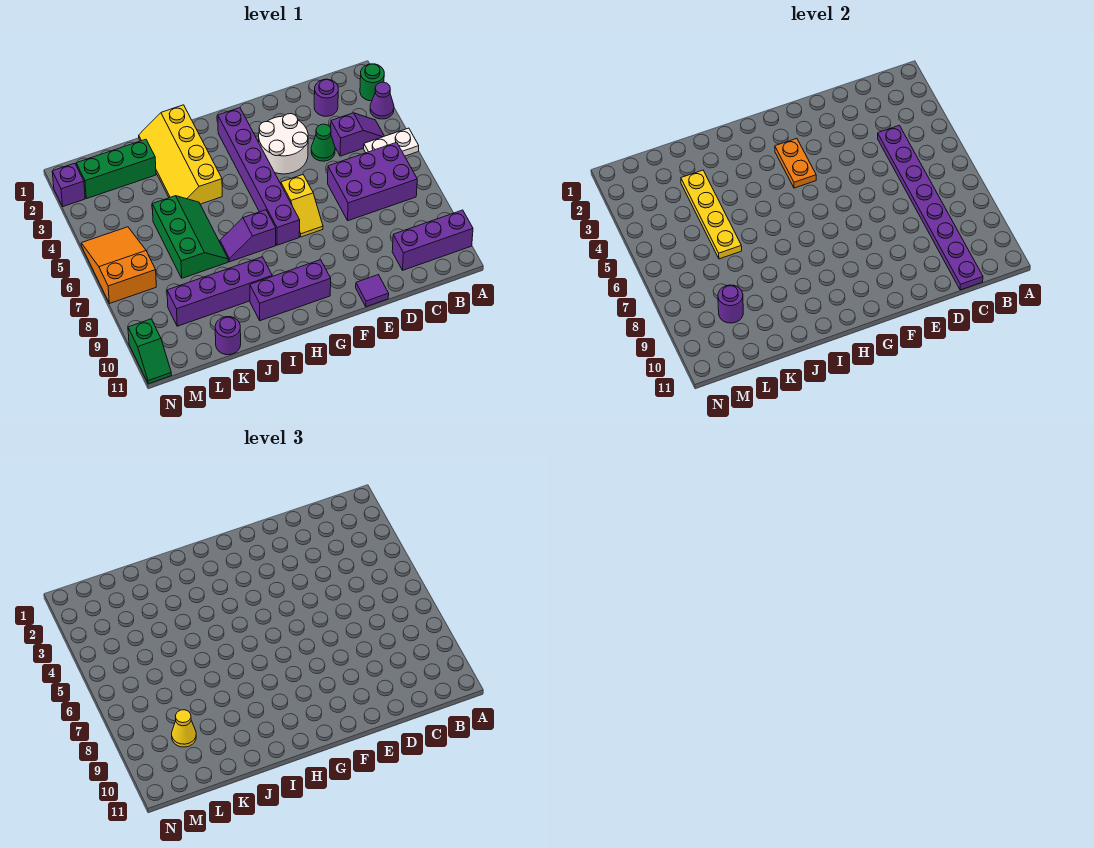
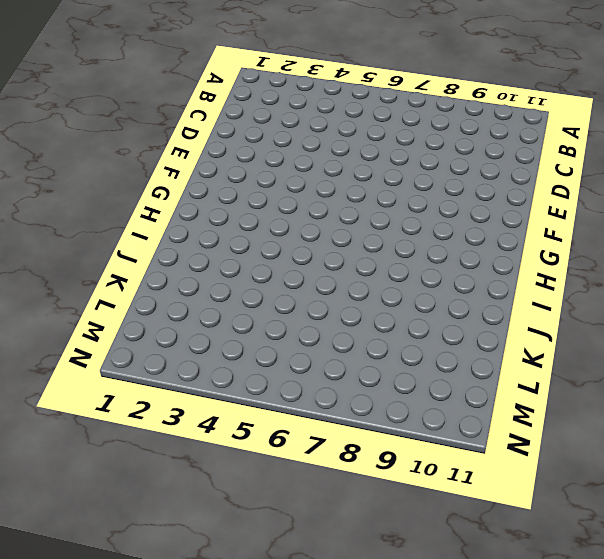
none -> green 1x1 round brick [360,64,384,101]
none -> purple 1x1 cone [370,82,394,119]
none -> white 1x2 plate [364,128,419,156]

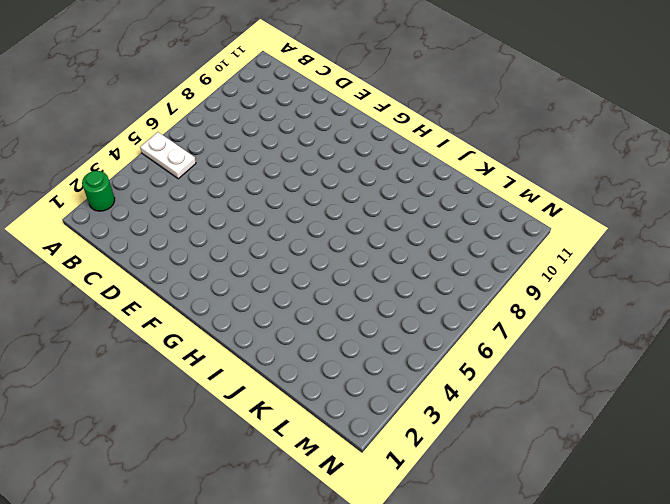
none -> purple 1x1 cone [370,82,394,119]
none -> purple 1x3 brick [392,210,473,270]
none -> purple 1x2 slope [331,113,384,156]

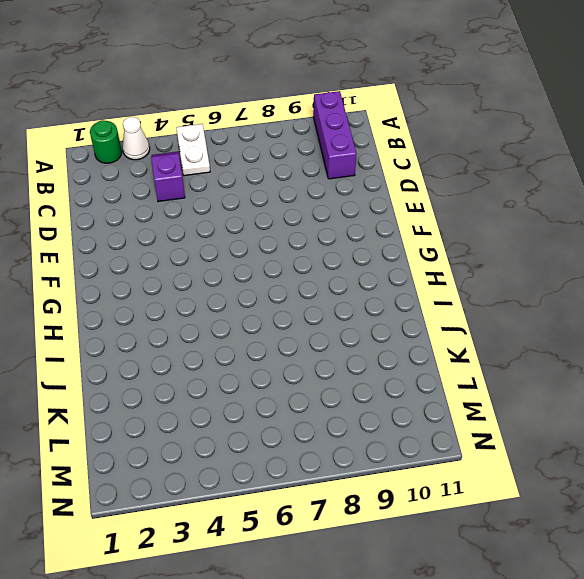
white 1x1 cone [122,117,150,160] -> purple 1x1 cone [370,82,394,119]
none -> purple 2x3 brick [328,142,417,221]
none -> purple 1x1 round brick [314,79,338,116]
none -> green 1x1 cone [311,124,335,161]

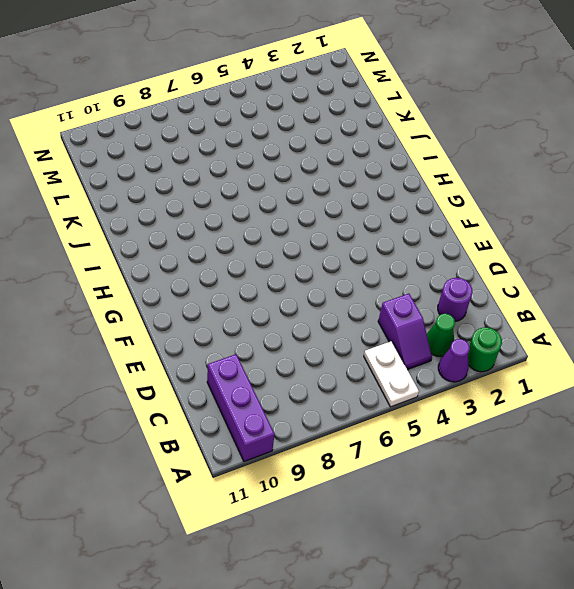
green 1x1 cone [427,314,455,356] -> green 1x1 cone moved to [311,124,335,161]
none -> purple 2x3 brick [328,142,417,221]
none -> white 2x2 round brick [259,114,308,174]
none -> purple 1x1 tile [356,275,389,307]

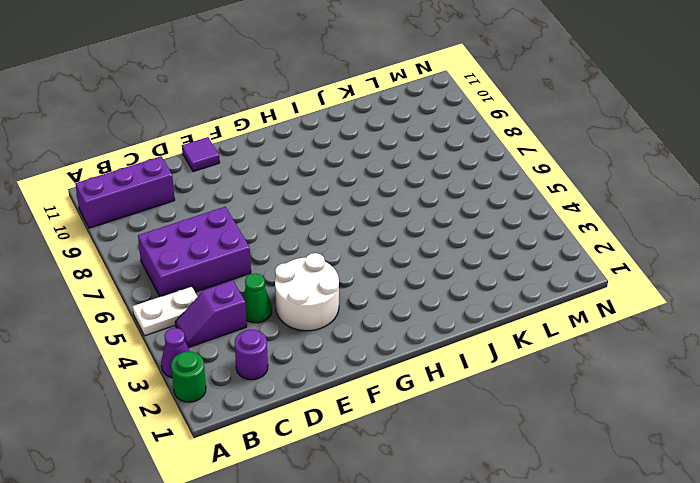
none -> yellow 1x2 slope [281,175,323,237]
none -> purple 1x6 brick [218,108,300,245]
none -> purple 1x3 brick [250,260,331,321]

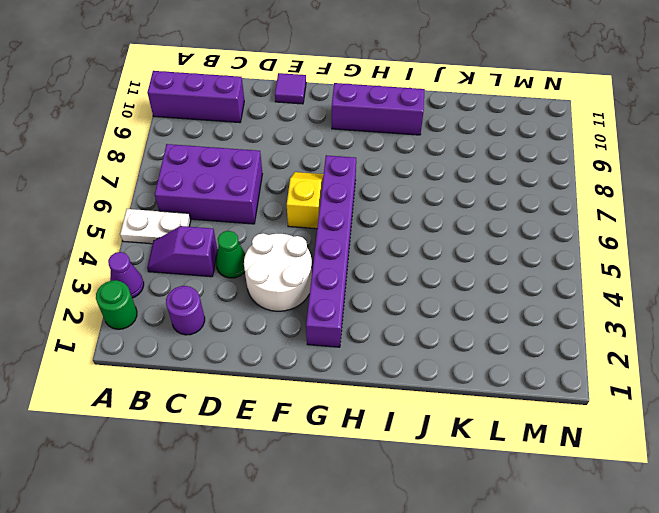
none -> purple 1x2 slope [220,210,276,262]
none -> yellow 2x4 slope [139,105,222,204]
none -> purple 1x4 brick [167,257,272,326]

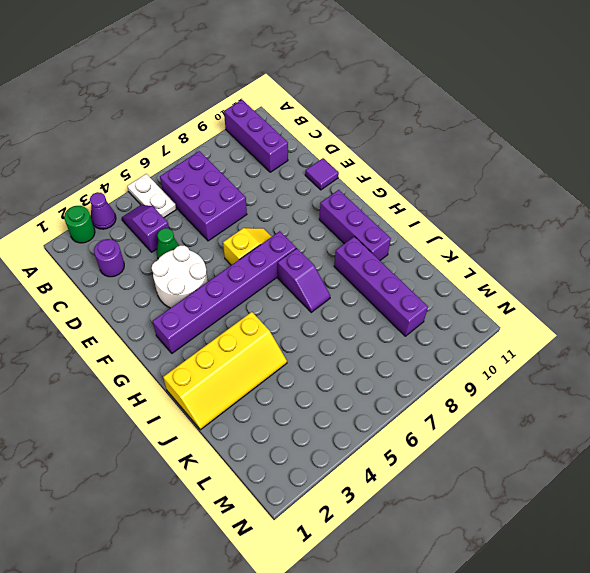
none -> green 2x3 slope [152,196,228,278]
none -> green 1x3 brick [76,139,156,199]
none -> purple 1x1 round brick [215,317,241,355]

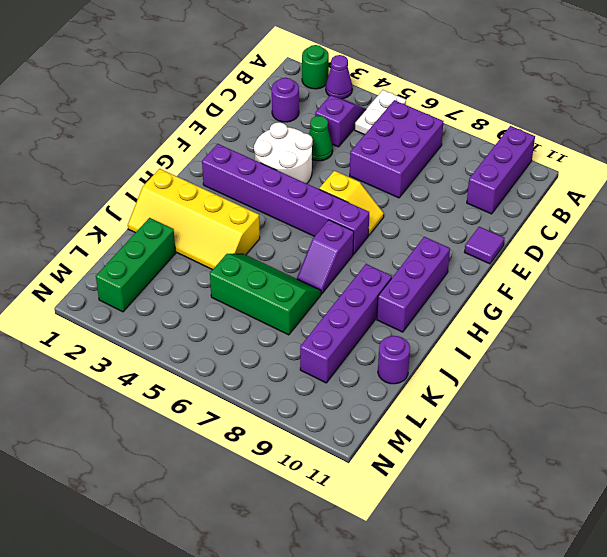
none -> orange 2x3 slope [81,227,156,304]
none -> purple 1x1 brick [52,163,85,207]
none -> green 1x2 slope [128,319,171,384]

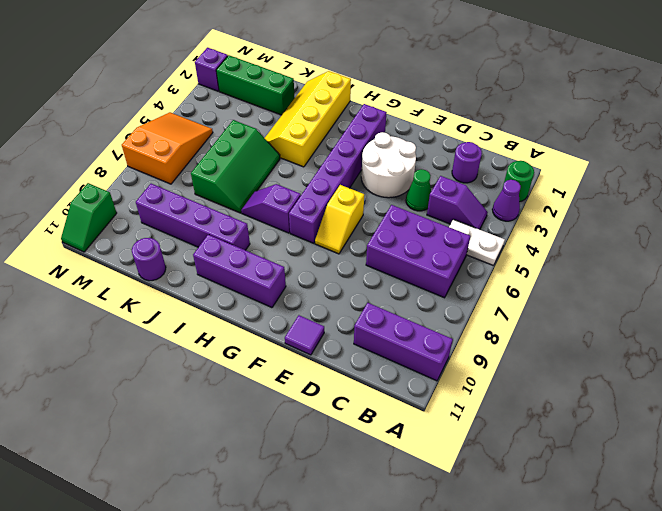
none -> purple 1x8 plate [878,125,983,290]
none -> orange 1x2 plate [775,138,816,188]
none -> yellow 1x4 plate [681,170,742,259]

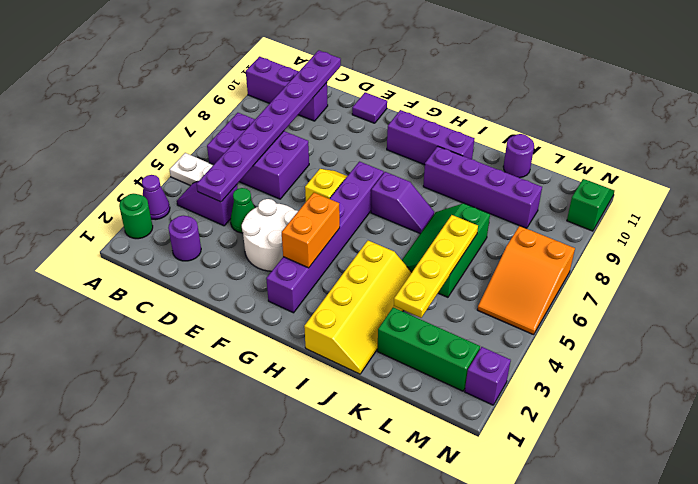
orange 1x2 brick [282,193,340,268] -> orange 1x2 plate [775,138,816,188]
none -> purple 1x1 round brick [718,285,743,323]
none -> yellow 1x1 cone [172,710,196,747]

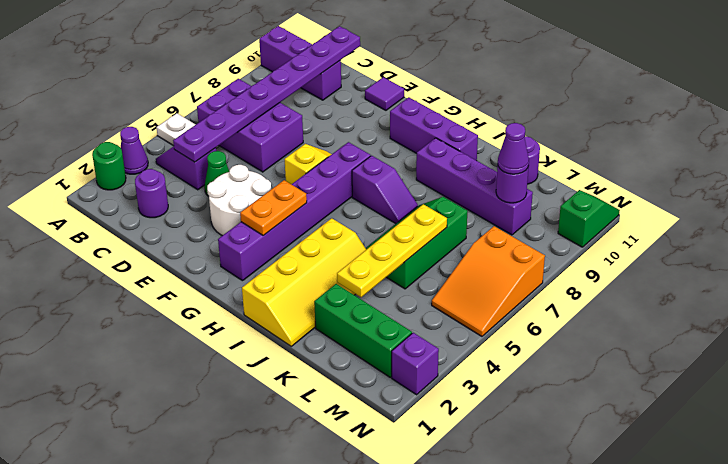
purple 1x1 cone [498,123,529,174] -> yellow 1x1 cone [172,710,196,747]

